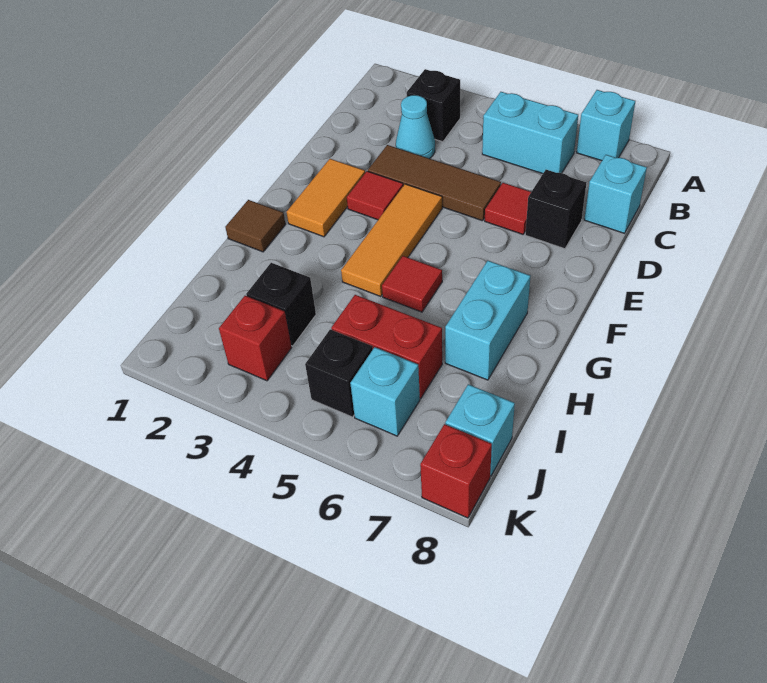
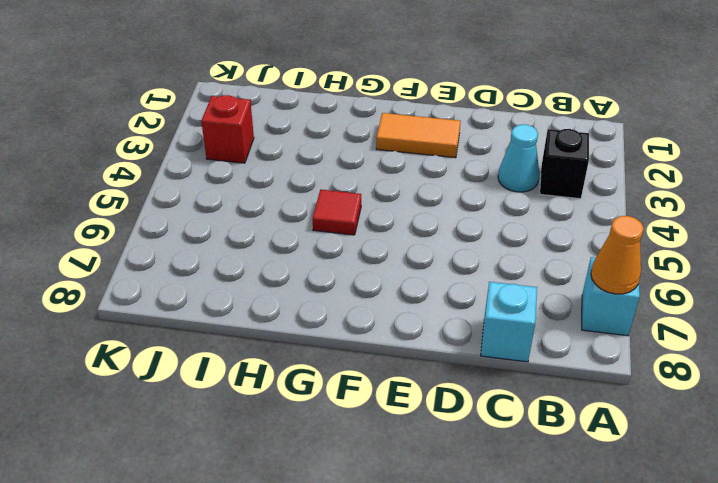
orange 1x1 cone [591,216,644,294] -> none
none -> cyan 1x2 brick [482,92,578,174]
none -> brown 1x3 tile [368,145,501,221]
none -> red 1x1 tile [485,183,531,234]

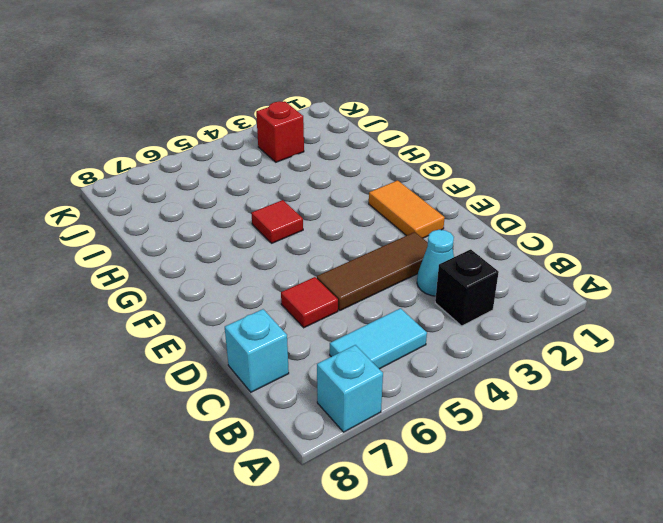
cyan 1x2 tile [330,308,427,369] -> cyan 1x2 brick [482,92,578,174]
none -> black 1x1 brick [525,170,586,249]
none -> red 1x1 tile [347,171,403,220]
none -> orange 1x3 tile [341,184,442,296]

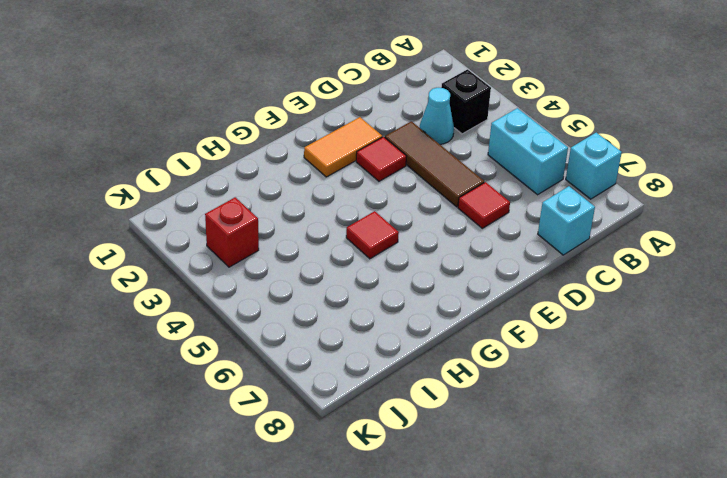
none -> black 1x1 brick [525,170,586,249]
none -> orange 1x3 tile [341,184,442,296]
none -> brown 1x1 tile [225,200,286,252]

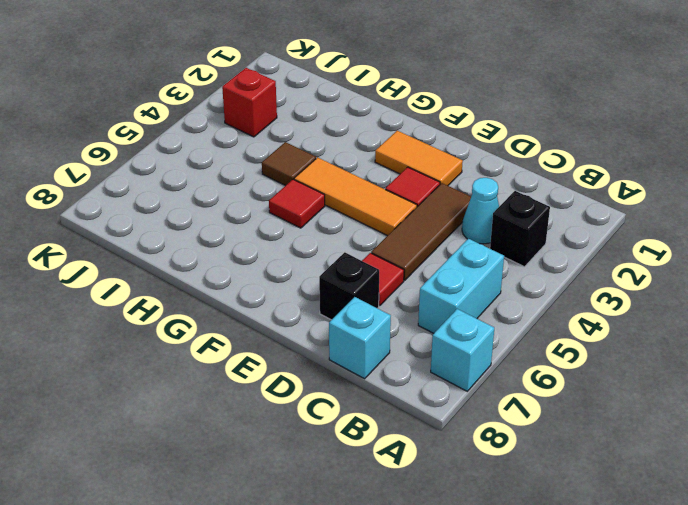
brown 1x1 tile [262,142,316,186] -> brown 1x1 tile moved to [225,200,286,252]
none -> cyan 1x2 brick [445,261,530,380]
none -> black 1x1 brick [246,263,316,346]
none -> red 1x2 brick [331,295,442,398]

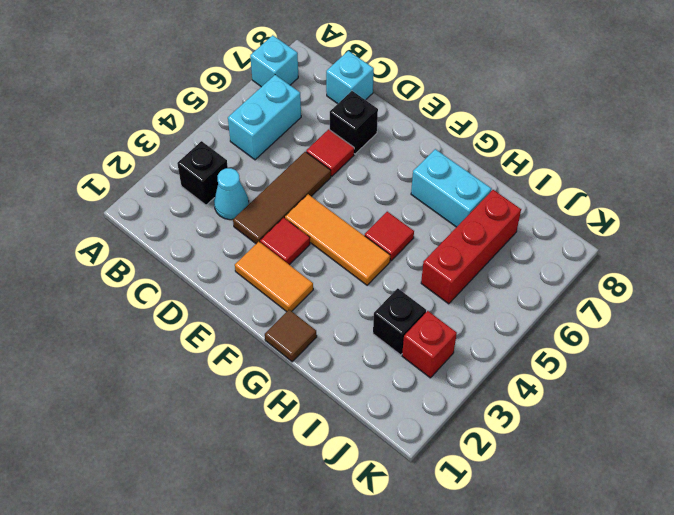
red 1x3 brick [421,190,521,304] -> red 1x2 brick [331,295,442,398]
none -> black 1x1 brick [305,329,373,417]
none -> cyan 1x1 brick [350,347,420,436]
none -> cyan 1x1 brick [445,384,515,476]

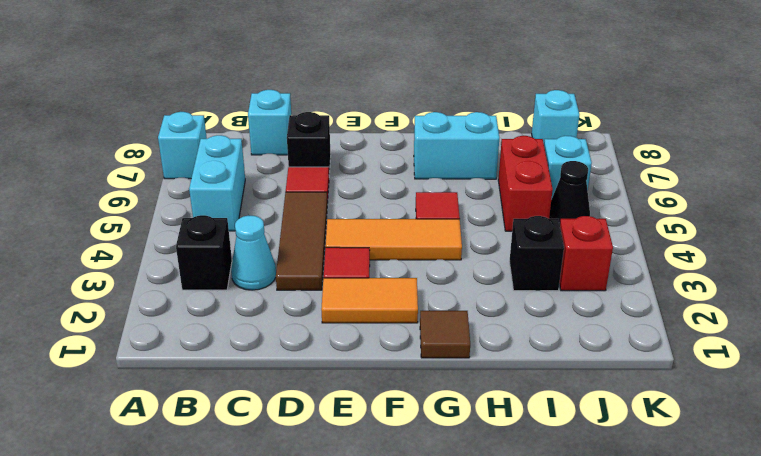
black 1x1 cone [549,161,590,224] -> black 1x1 brick [305,329,373,417]
none -> red 1x1 brick [420,424,492,518]

